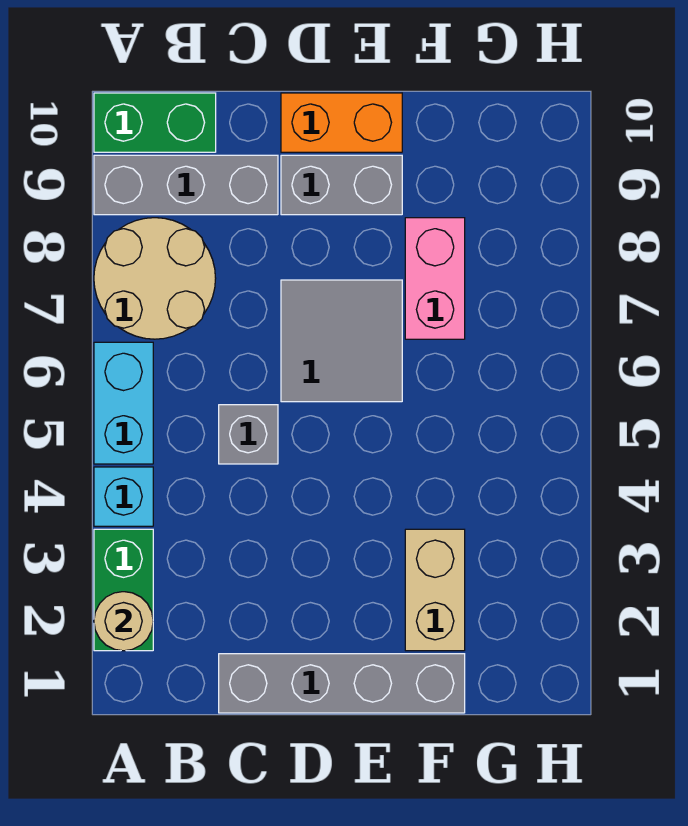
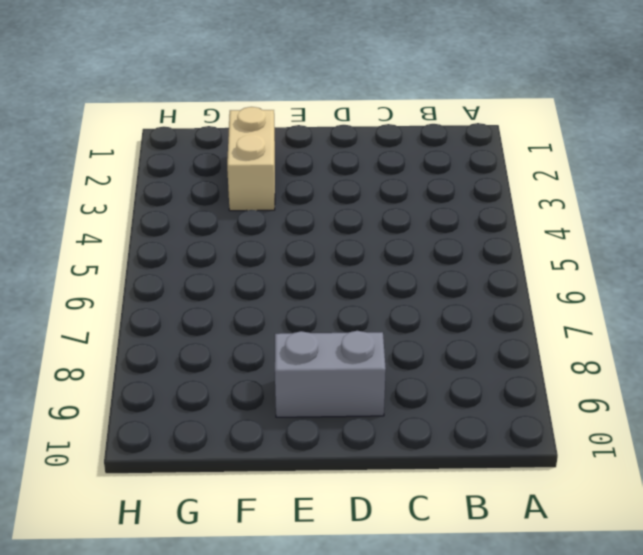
none -> green 1x2 brick [94,529,153,651]
none -> cyan 1x1 brick [94,467,153,526]
none -> cyan 1x2 brick [94,342,153,464]

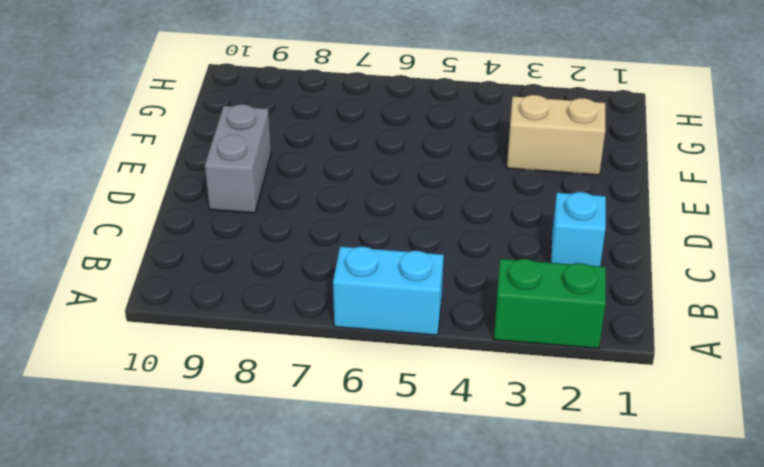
cyan 1x1 brick [551,192,606,267] -> cyan 1x1 brick moved to [94,467,153,526]
none -> tan 2x2 round brick [94,218,216,339]
none -> grey 1x3 brick [94,155,278,215]
none -> green 1x2 brick [94,93,216,152]

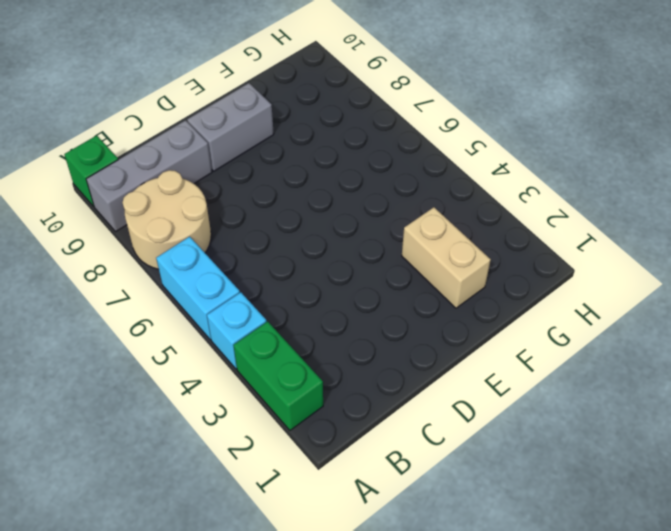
green 1x1 brick [64,136,118,206] -> green 1x2 brick [94,93,216,152]
none -> grey 1x4 brick [219,654,465,713]
none -> grey 1x1 brick [219,405,278,464]
none -> grey 2x2 tile [281,280,402,402]

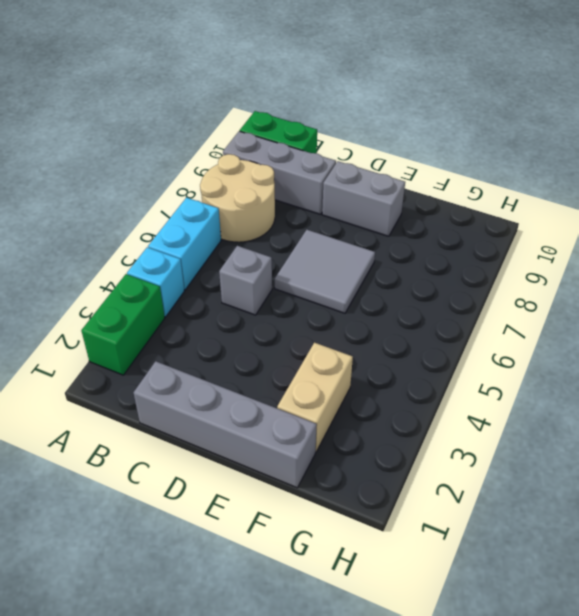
none -> orange 1x2 brick [281,93,402,152]
none -> pink 1x2 brick [405,218,465,339]
none -> tan 1x1 round brick [94,592,153,651]

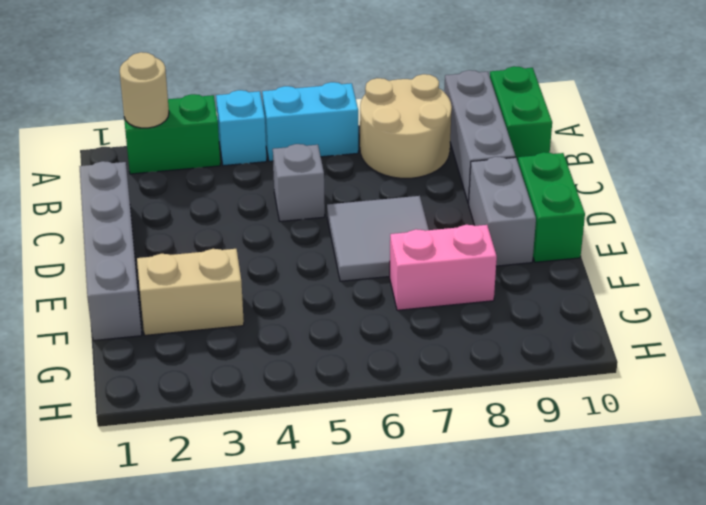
green 1x2 brick [518,152,585,262] -> orange 1x2 brick [281,93,402,152]

